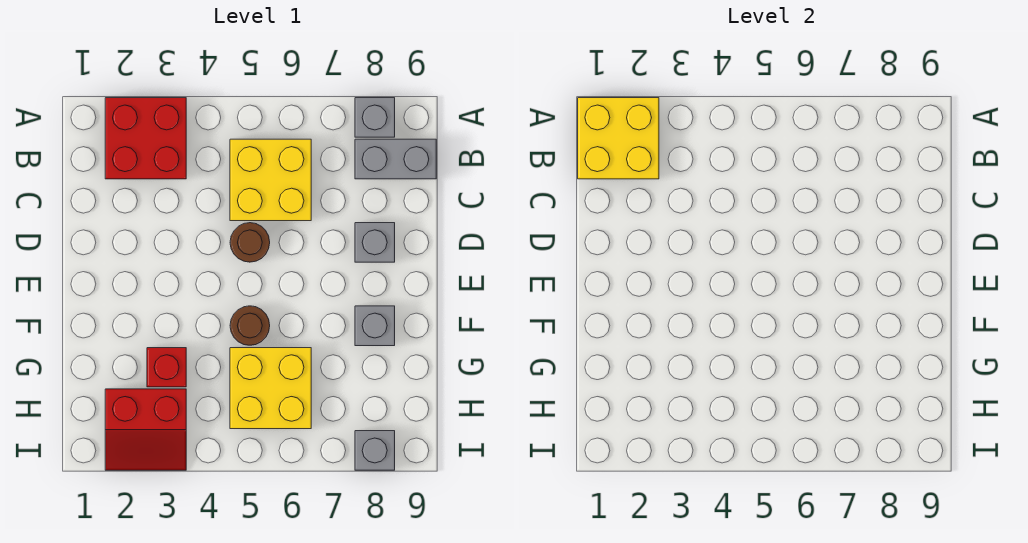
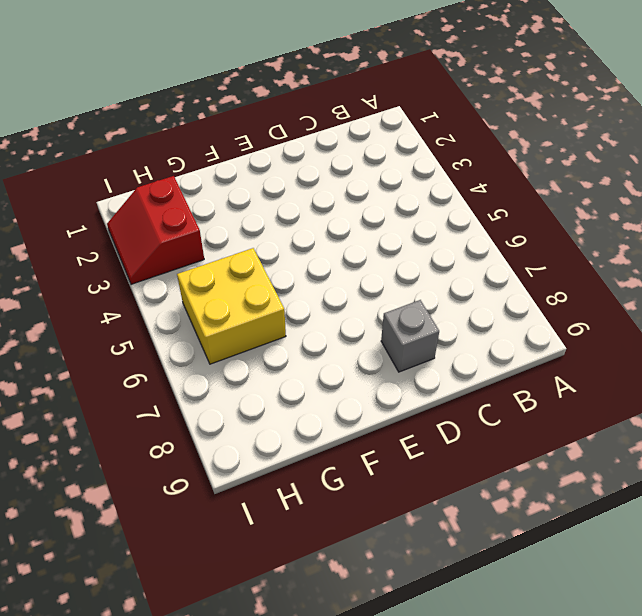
none -> red 2x2 brick [105,98,186,179]
none -> grey 1x1 brick [355,98,395,137]
none -> yellow 2x2 brick [230,139,311,221]

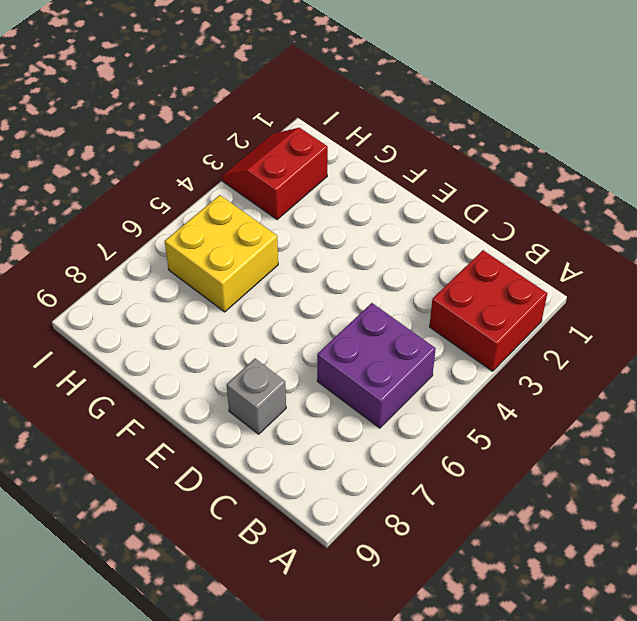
purple 2x2 brick [317,303,436,428] -> yellow 2x2 brick [230,139,311,221]
none -> grey 1x1 brick [355,98,395,137]
none -> grey 1x2 brick [355,139,436,179]
none -> brown 1x1 round brick [230,223,270,262]

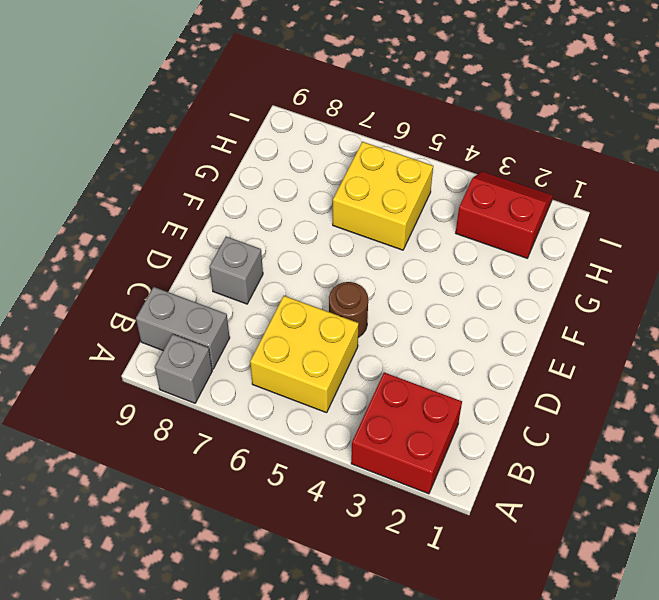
none -> brown 1x1 round brick [230,306,270,345]
none -> grey 1x1 brick [355,306,395,346]
none -> red 1x1 brick [147,348,186,387]

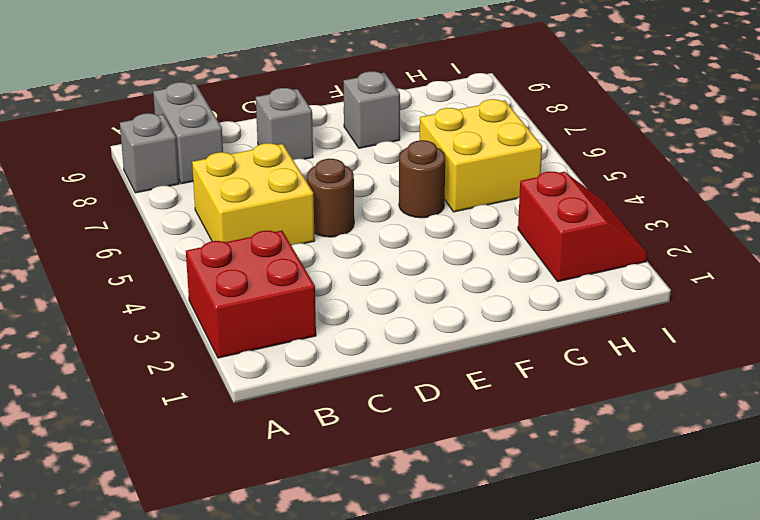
none -> red 1x1 brick [147,348,186,387]
none -> grey 1x1 brick [355,431,395,470]
none -> yellow 2x2 brick [578,98,659,179]

